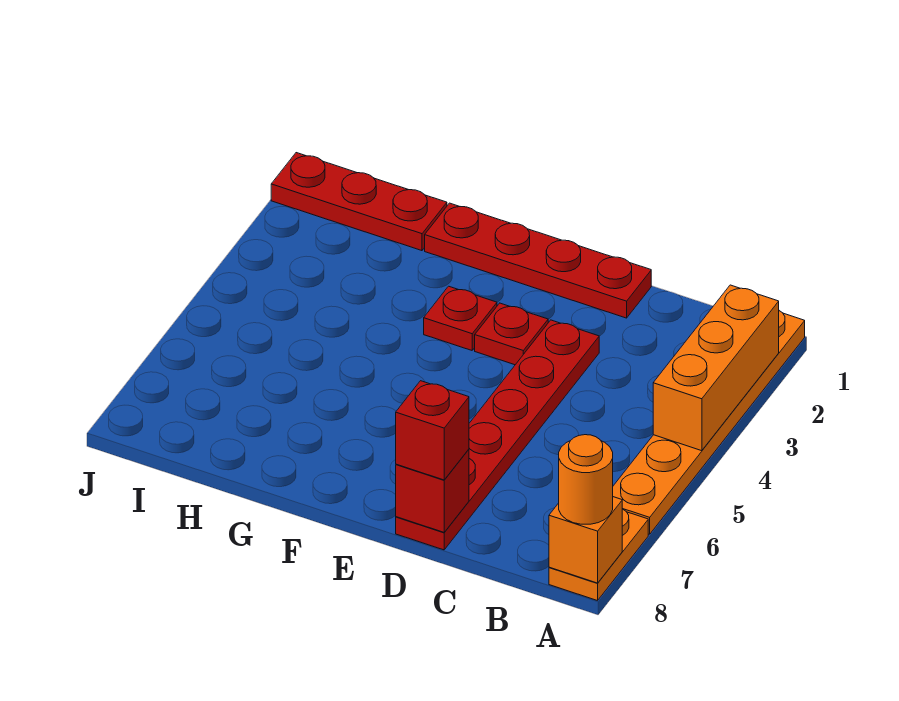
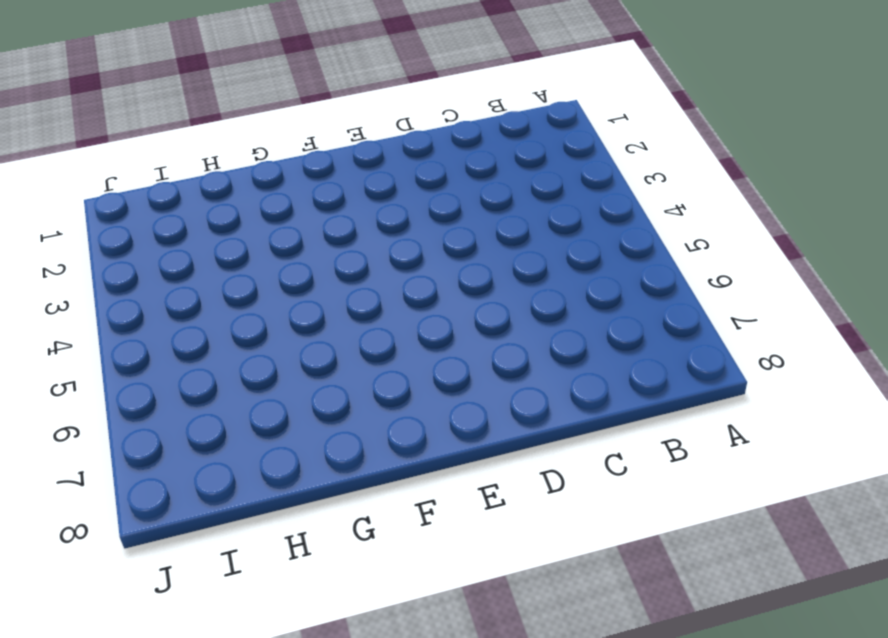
none -> orange 1x6 plate [613,311,805,534]
none -> orange 1x2 plate [549,509,648,601]
none -> red 1x4 plate [425,203,651,318]

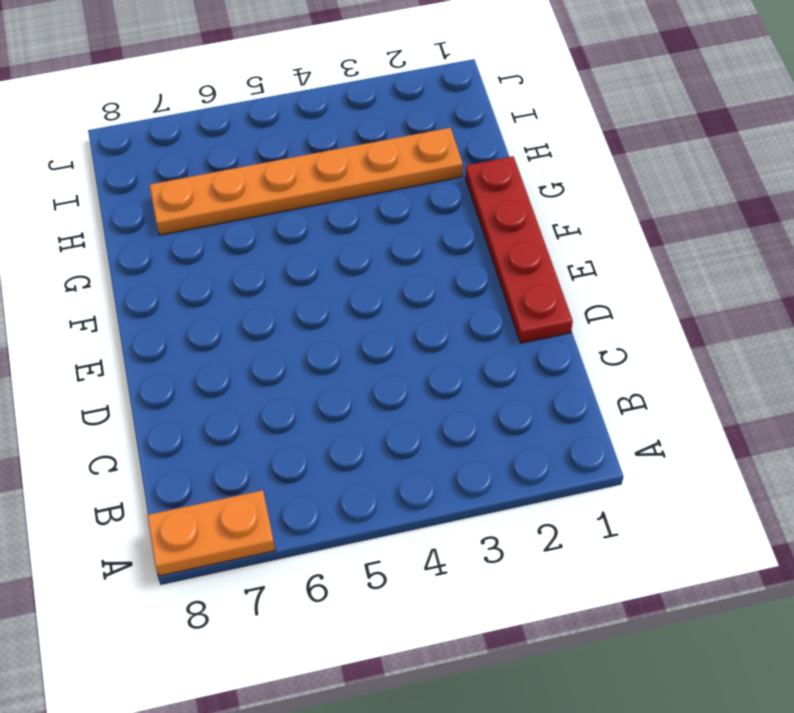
orange 1x6 plate [150,128,463,235] -> orange 1x6 plate moved to [613,311,805,534]
none -> red 1x6 plate [396,320,599,550]
none -> red 1x1 plate [475,303,548,365]
none -> red 1x1 plate [424,286,497,350]

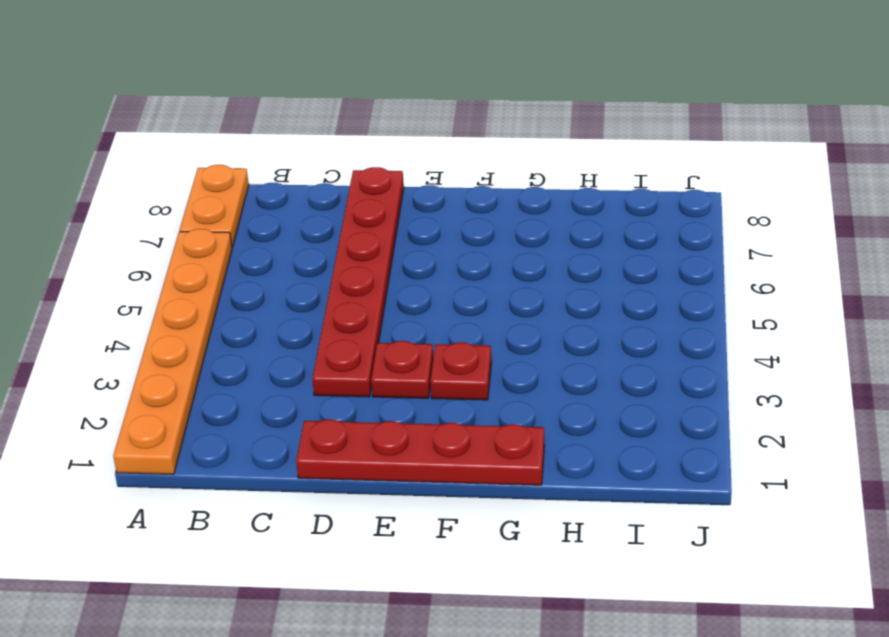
none -> red 1x3 plate [271,153,447,251]
none -> orange 1x3 brick [653,285,779,451]
none -> orange 1x1 brick [549,497,622,583]

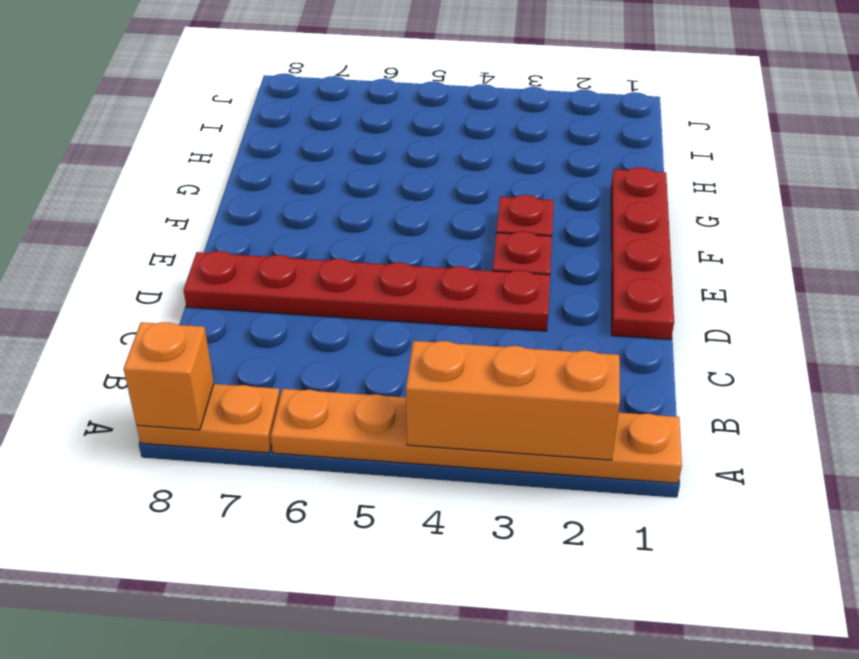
none -> red 1x3 plate [271,153,447,251]
none -> red 1x1 brick [396,449,469,532]
none -> orange 1x1 round brick [559,435,613,524]

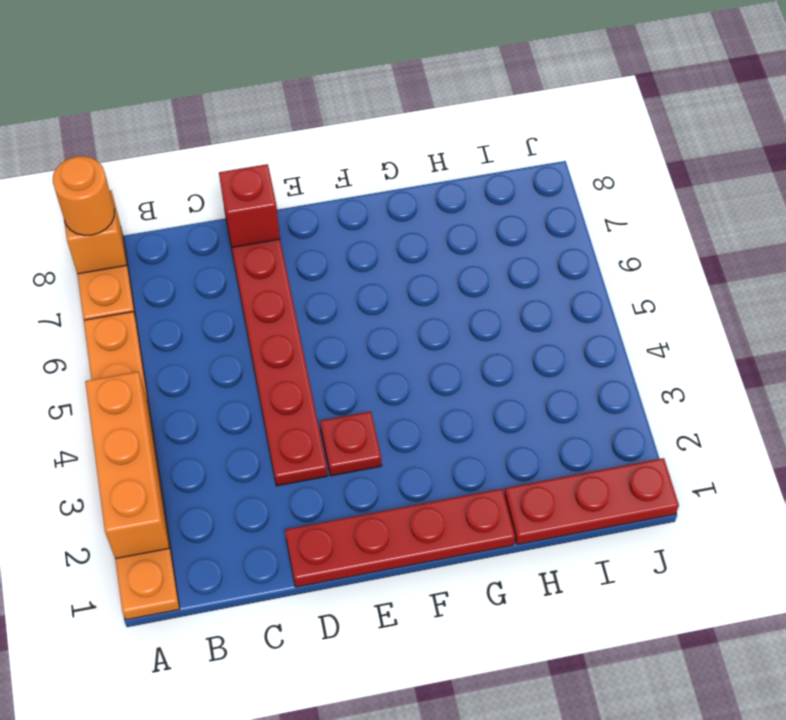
none -> red 1x1 plate [424,286,497,350]
none -> red 1x1 brick [396,381,469,480]

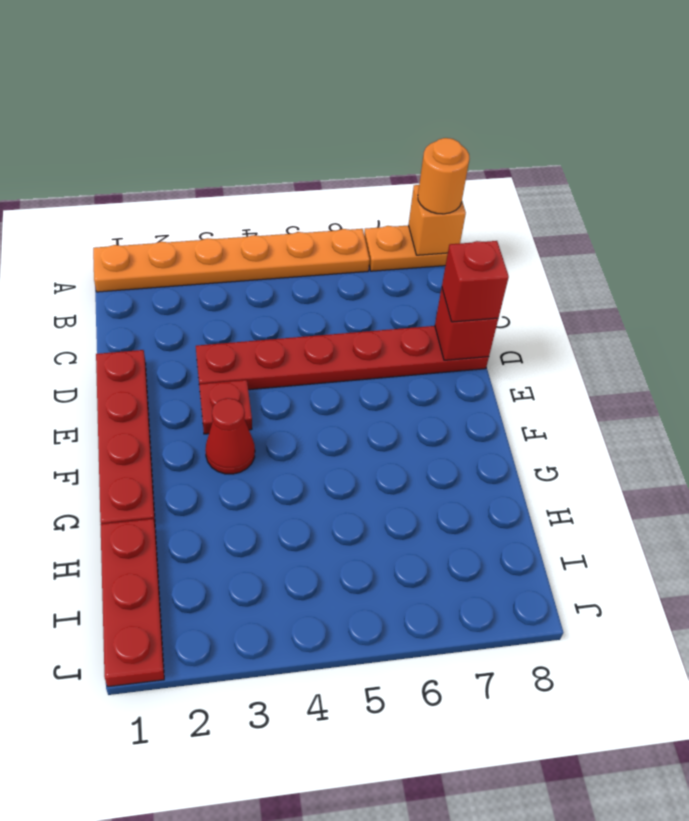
red 1x1 cone [205,398,255,474] -> red 1x1 plate [424,286,497,350]
none -> orange 1x3 brick [653,285,779,451]

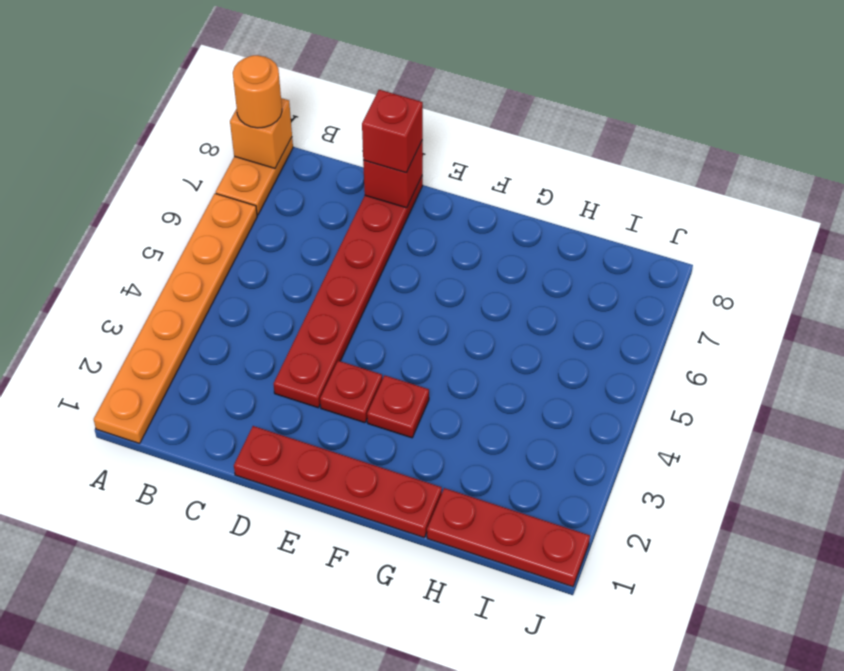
none -> orange 1x3 brick [653,285,779,451]

